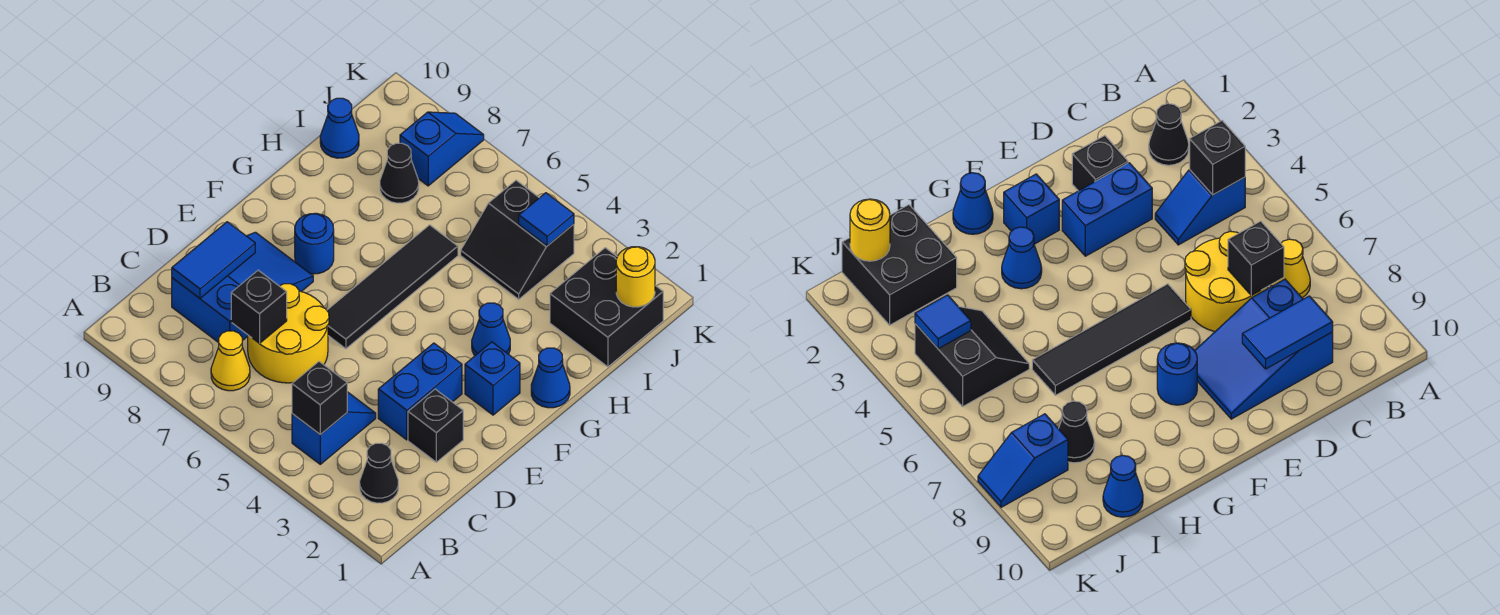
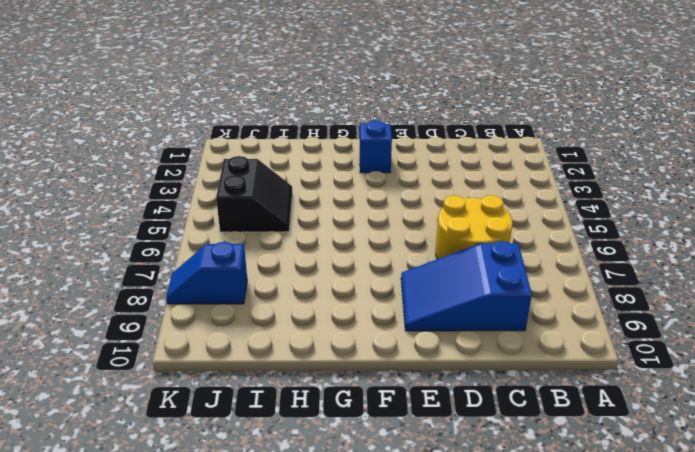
none -> black 1x1 cone [360,443,398,503]
none -> blue 1x2 slope [292,392,376,464]
none -> yellow 1x1 cone [211,331,250,391]

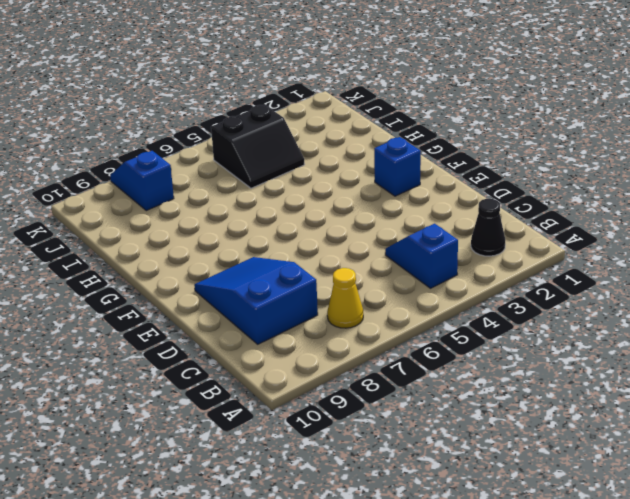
none -> yellow 2x2 round brick [248,284,329,383]
none -> black 1x1 brick [408,389,463,462]
none -> blue 1x2 brick [378,343,462,440]

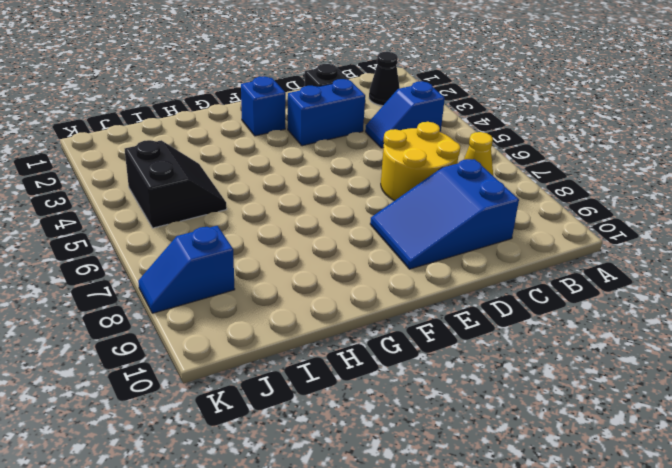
none -> black 1x4 tile [327,225,458,349]
none -> blue 1x1 round brick [295,213,334,274]
none -> blue 1x1 cone [531,348,570,408]

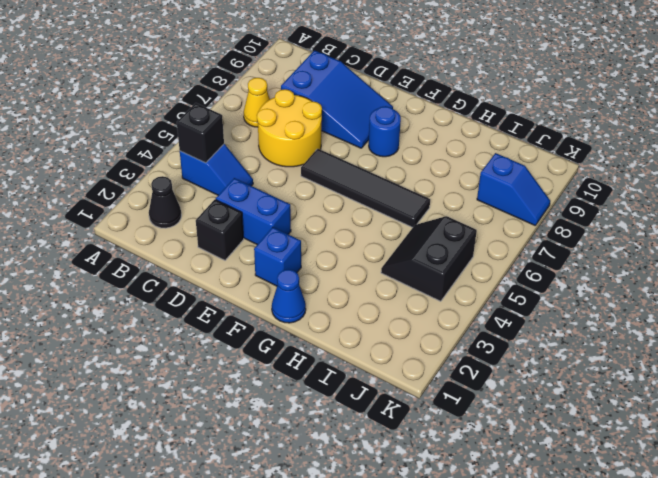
none -> blue 1x1 cone [472,303,510,355]
none -> black 2x2 brick [550,248,663,367]
none -> black 1x1 cone [380,143,419,203]

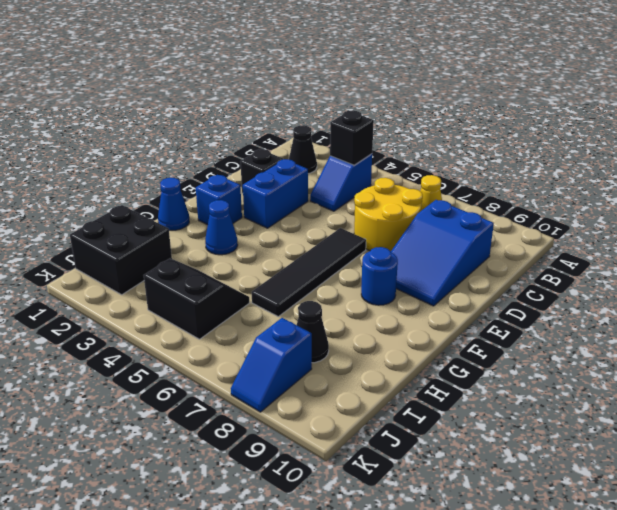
none -> blue 1x1 cone [320,98,359,158]
none -> black 1x1 brick [231,270,287,343]
none -> blue 1x2 tile [172,222,255,298]

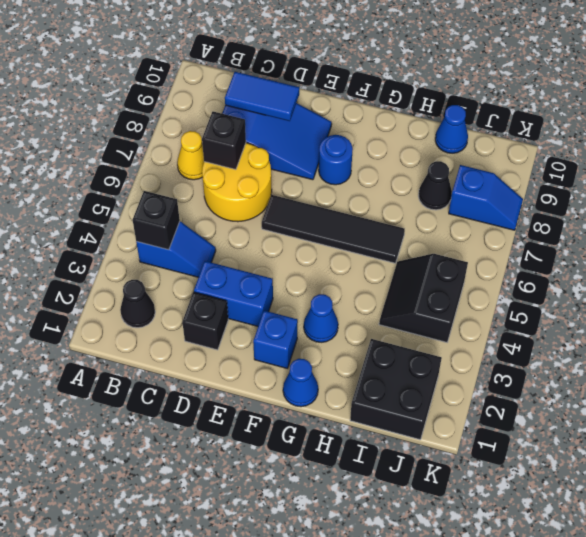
none -> yellow 1x1 round brick [616,247,655,307]
none -> blue 1x1 tile [519,193,574,246]

